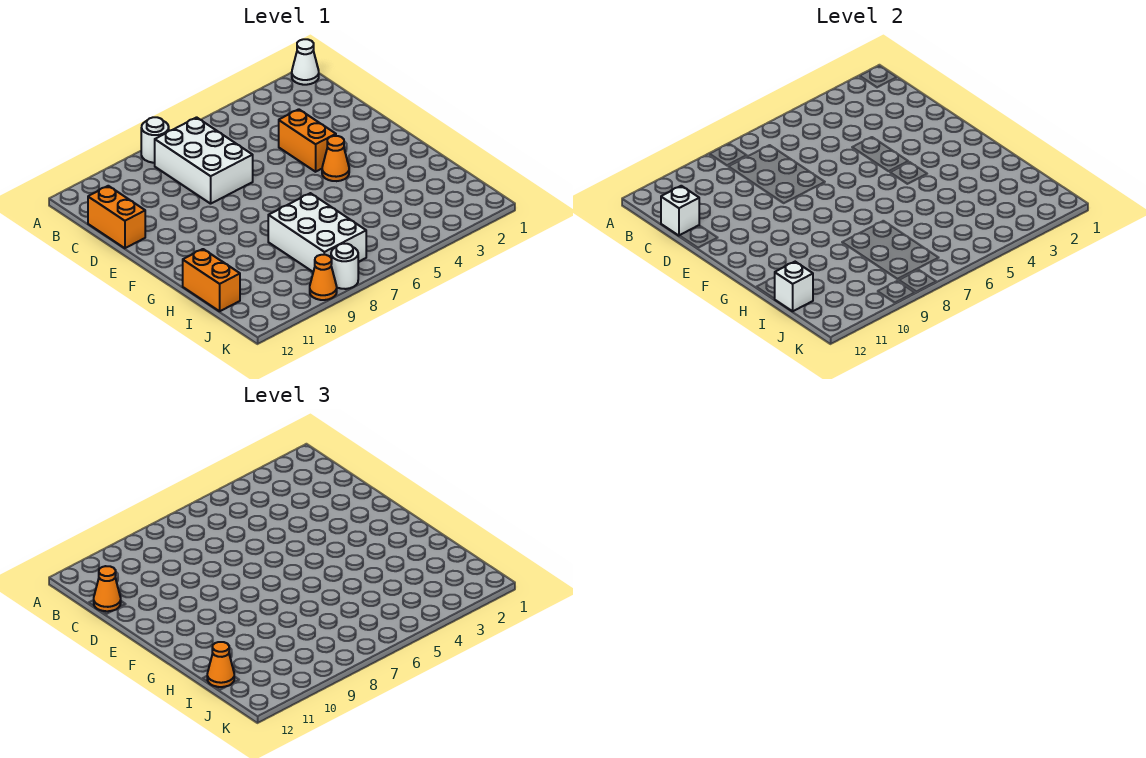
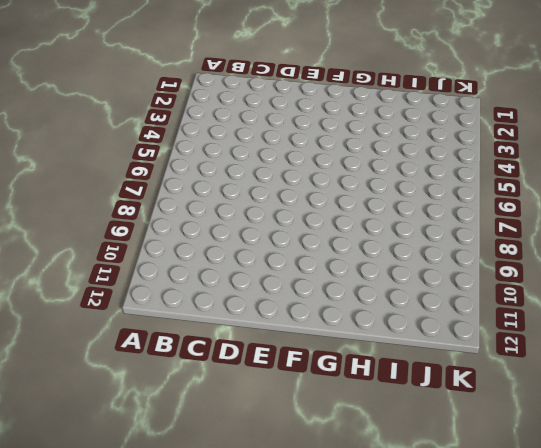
none -> white 1x1 cone [292,39,319,85]
none -> white 1x1 round brick [141,117,169,163]
none -> white 2x3 brick [155,117,253,204]

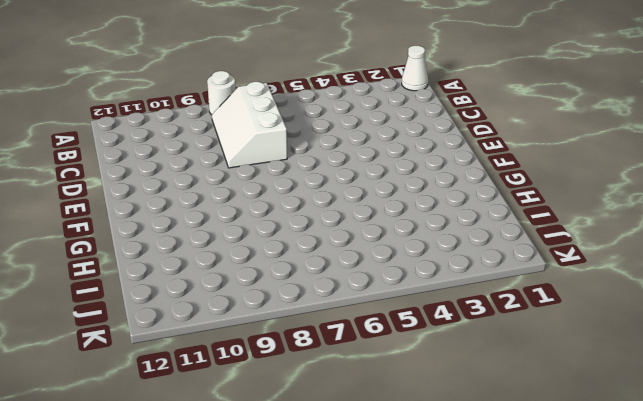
white 2x3 slope [212,82,287,168] -> white 2x3 brick [155,117,253,204]
none -> orange 1x2 brick [88,186,145,248]
none -> orange 1x2 brick [279,109,336,172]
none -> orange 1x1 cone [322,136,349,181]

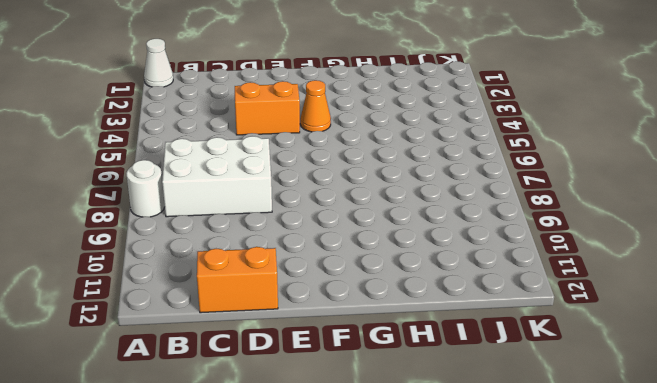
none -> white 2x3 brick [268,193,366,272]
none -> orange 1x2 brick [183,249,240,311]
none -> white 1x1 round brick [331,244,358,289]

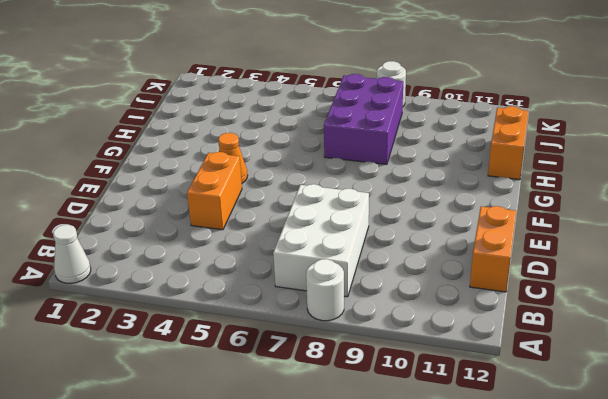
purple 2x3 brick [324,74,403,164] -> white 2x3 brick [268,193,366,272]
none -> orange 1x1 cone [310,255,337,300]
none -> white 1x1 brick [661,186,699,236]
none -> white 1x1 brick [775,262,813,311]

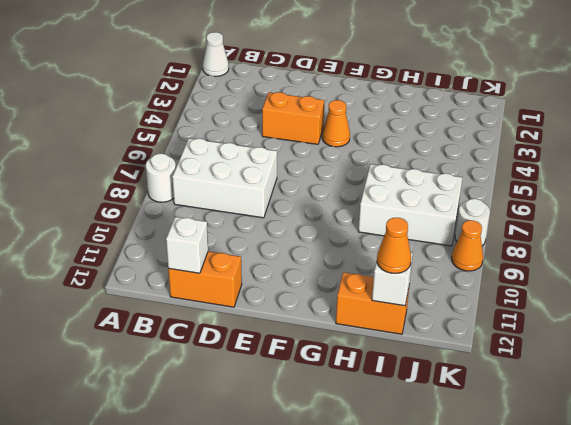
none -> orange 1x1 cone [94,566,121,611]

